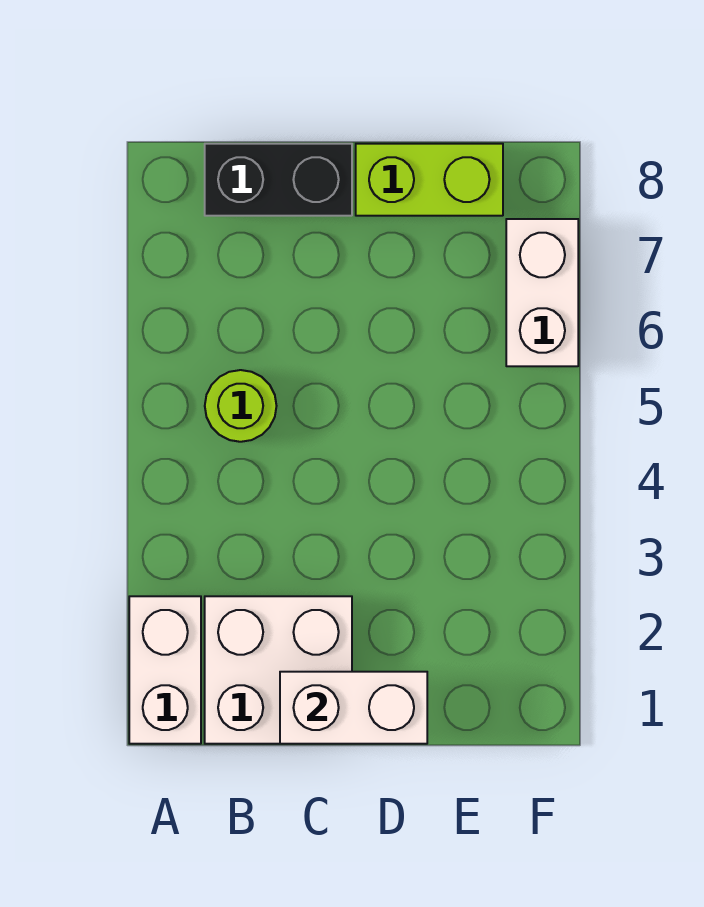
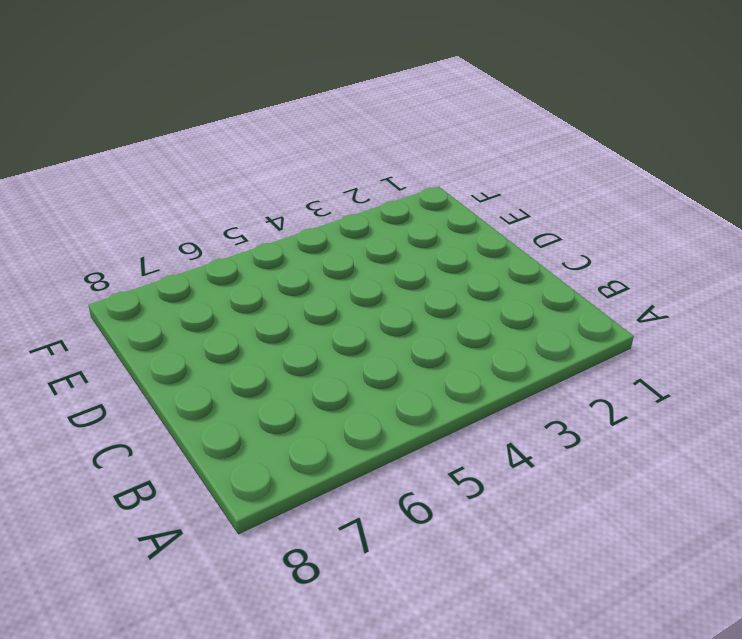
none -> white 1x2 brick [129,596,201,744]
none -> white 2x2 brick [205,596,352,744]

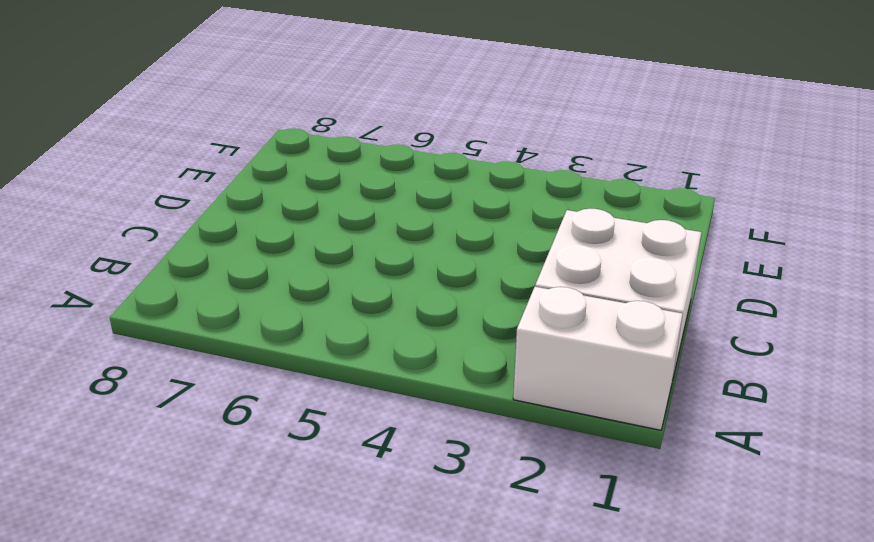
none -> lime 1x1 round brick [205,370,276,442]
none -> black 1x2 brick [205,144,352,216]

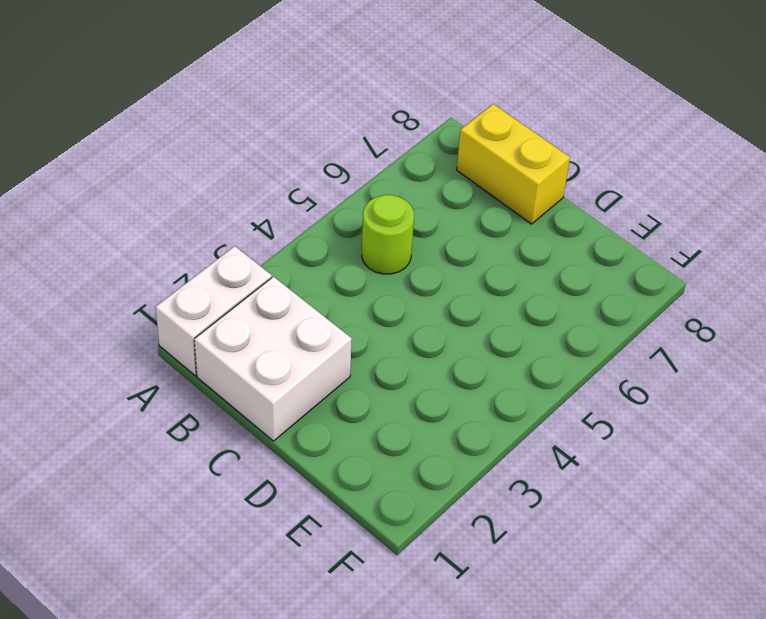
yellow 1x2 brick [457,104,570,224] -> black 1x2 brick [205,144,352,216]
none -> lime 1x2 brick [356,144,503,216]
none -> white 1x2 brick [506,219,578,366]

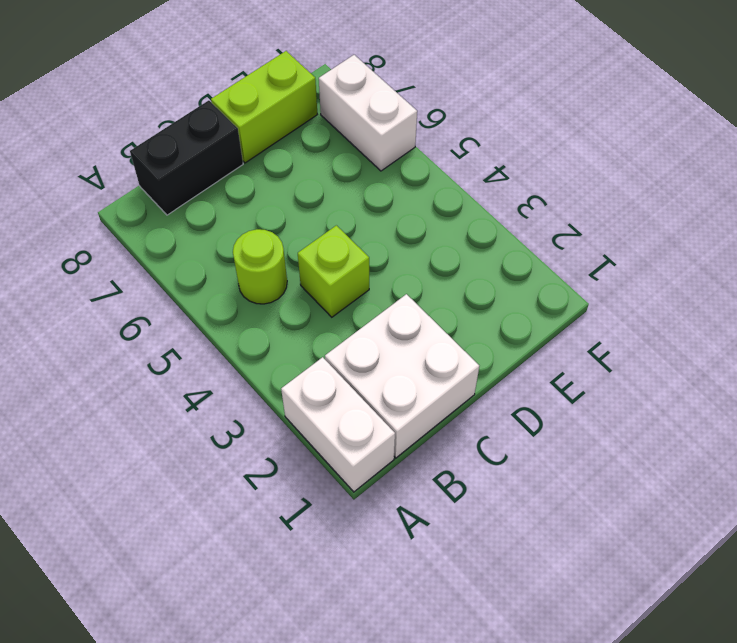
lime 1x1 brick [298,225,369,317] -> none
none -> white 1x2 brick [280,672,427,744]

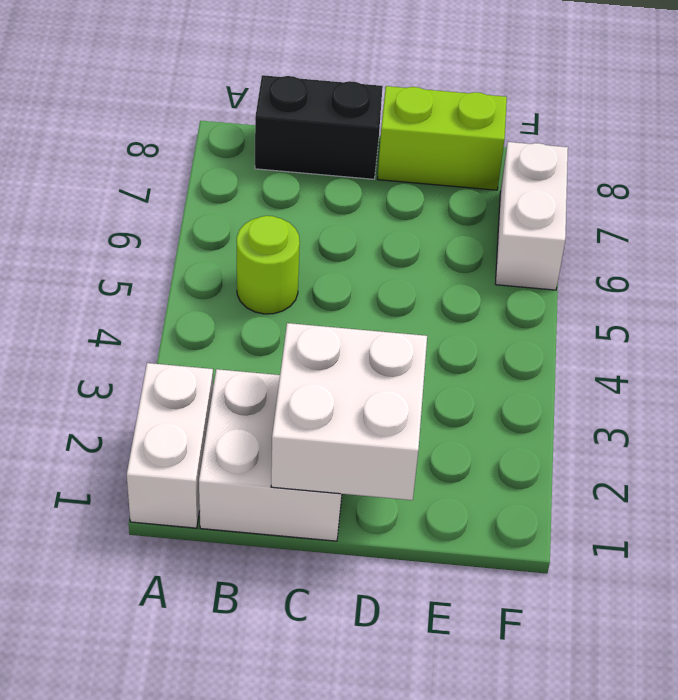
white 2x2 brick [271,323,427,500] -> white 1x2 brick [280,672,427,744]

